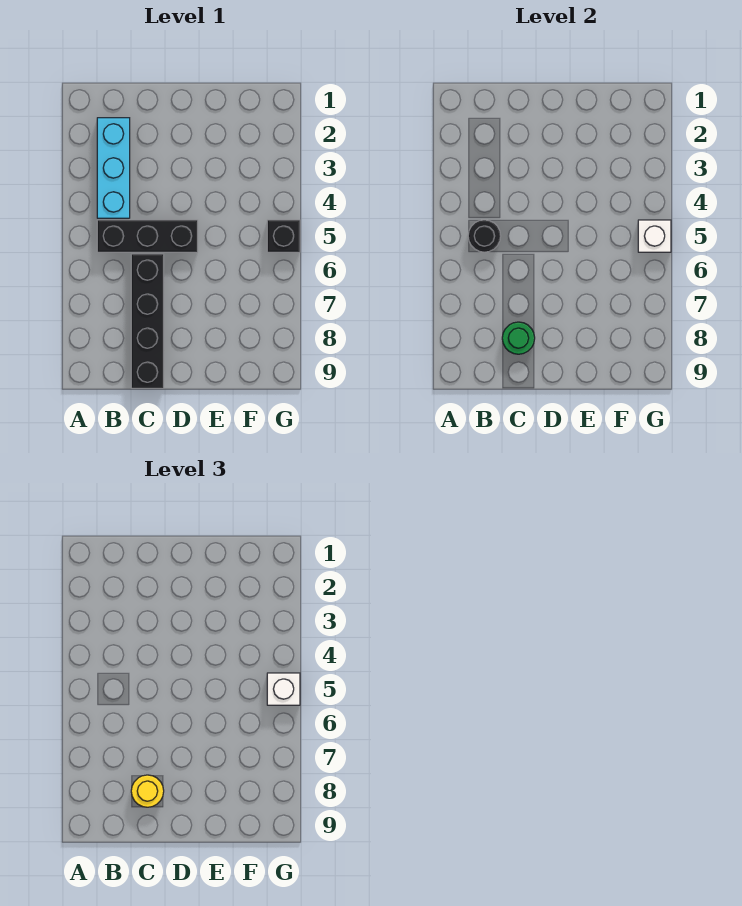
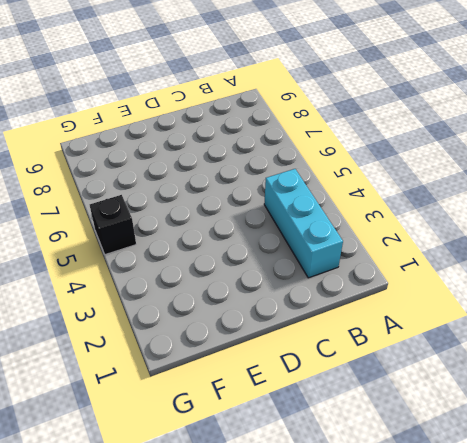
none -> black 1x3 brick [97,220,198,252]
none -> black 1x4 brick [131,254,164,388]

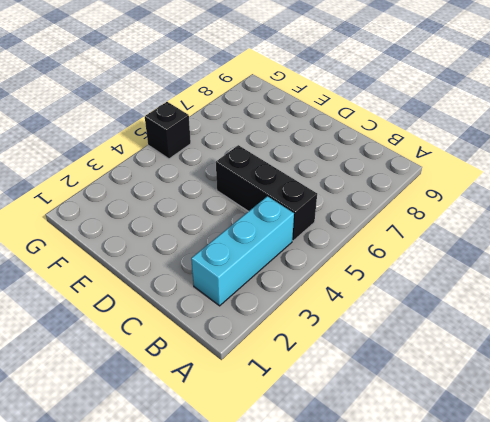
none -> black 1x4 brick [131,254,164,388]
none -> black 1x1 round brick [468,220,501,252]

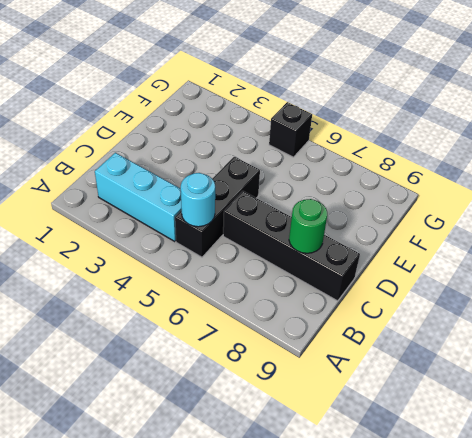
cyan 1x1 round brick [181,173,215,227] -> black 1x1 round brick [468,220,501,252]
none -> white 1x1 brick [638,220,671,252]
none -> yellow 1x1 round brick [131,775,164,807]

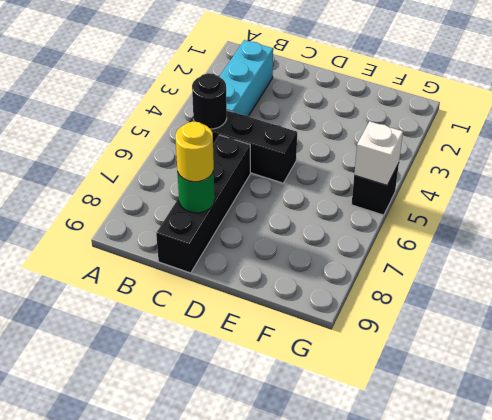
none -> white 1x1 brick [267,673,300,705]

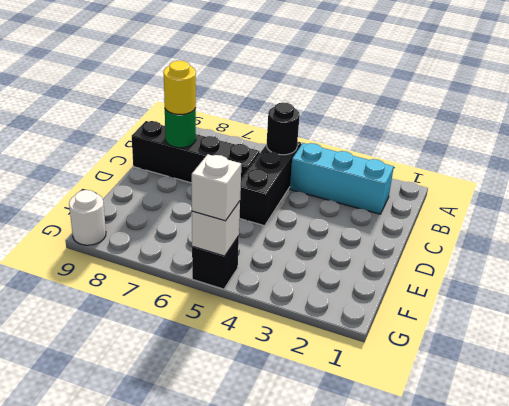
white 1x1 round brick [69,190,106,245] -> none

